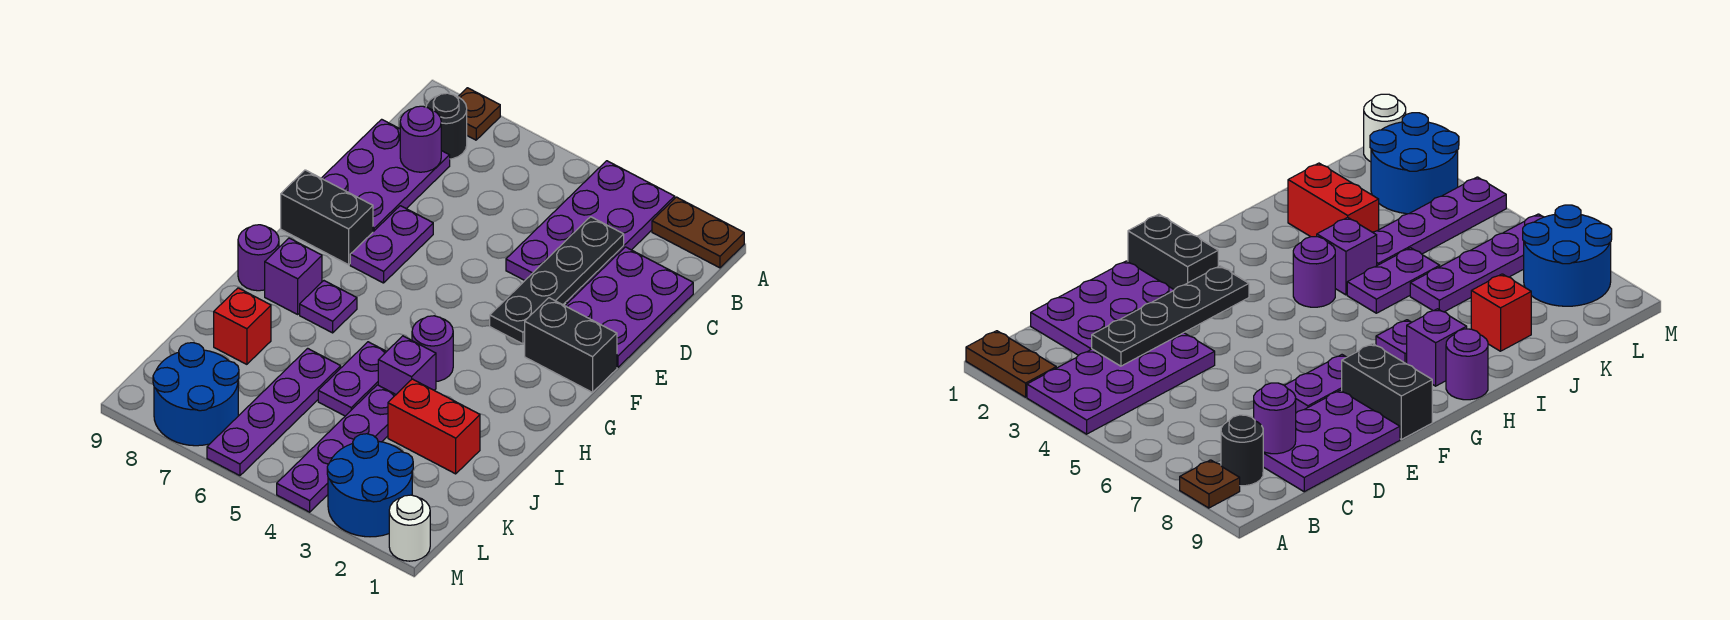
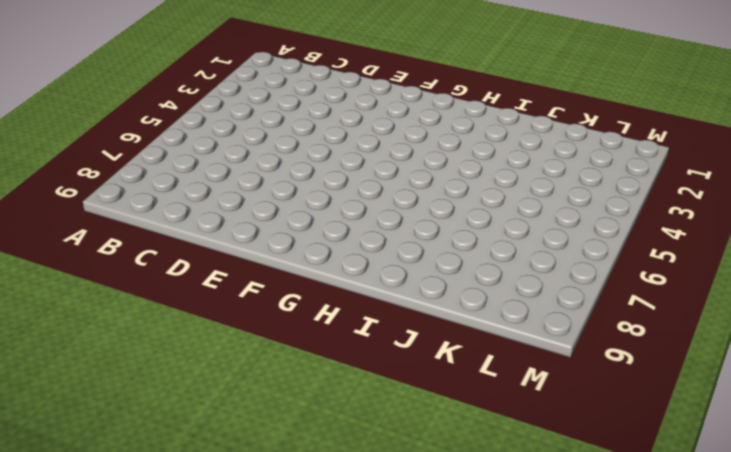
none -> brown 1x2 plate [652,197,744,268]
none -> purple 2x4 plate [506,161,675,303]
none -> brown 1x1 plate [458,88,500,140]

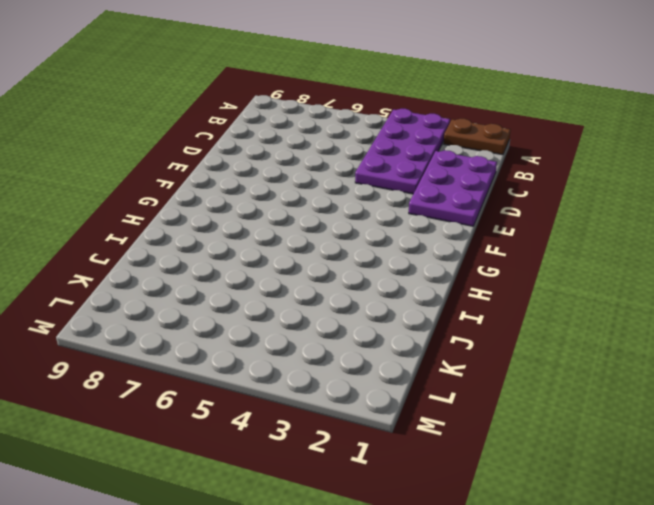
none -> brown 1x1 plate [458,88,500,140]
none -> black 1x1 round brick [426,93,467,159]
none -> purple 2x3 plate [322,119,450,232]

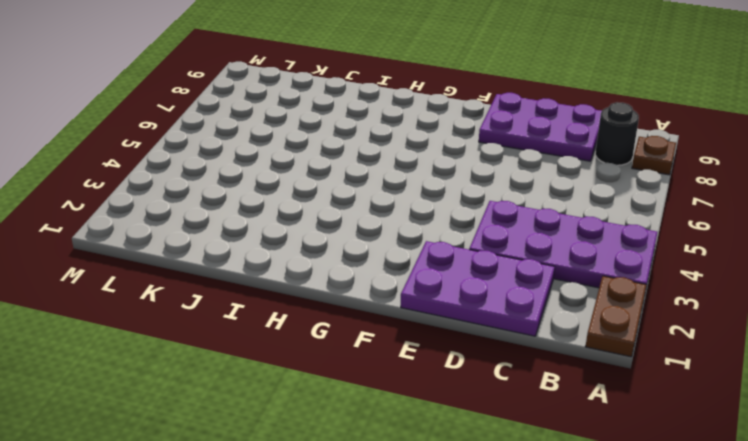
none -> purple 1x2 plate [350,206,433,283]
none -> black 1x2 brick [525,298,617,392]
none -> black 1x2 brick [281,170,373,265]

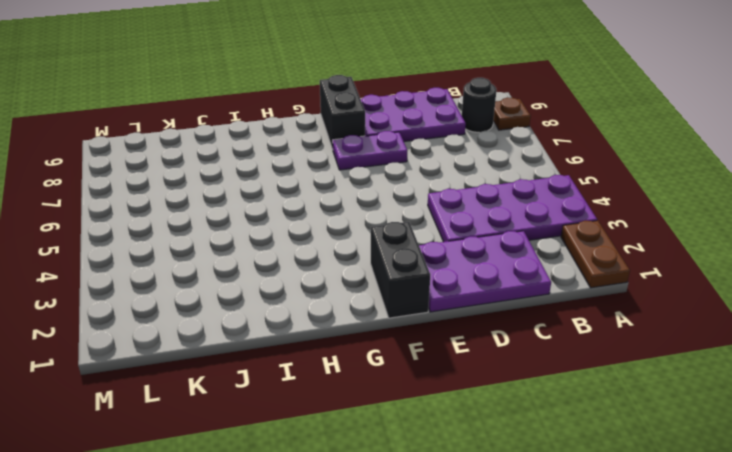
none -> purple 1x1 round brick [412,316,453,381]
none -> purple 1x1 plate [300,281,357,333]
none -> purple 1x1 brick [265,238,322,314]

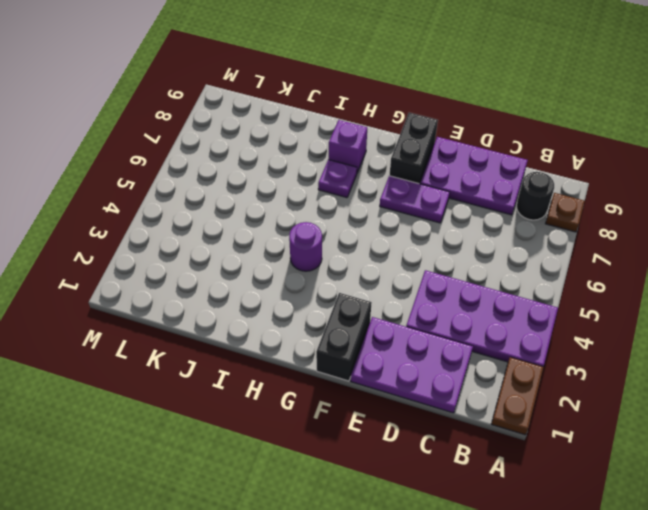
none -> purple 1x1 round brick [238,225,279,291]
none -> purple 1x1 brick [378,336,436,394]
none -> purple 1x2 plate [318,342,387,416]

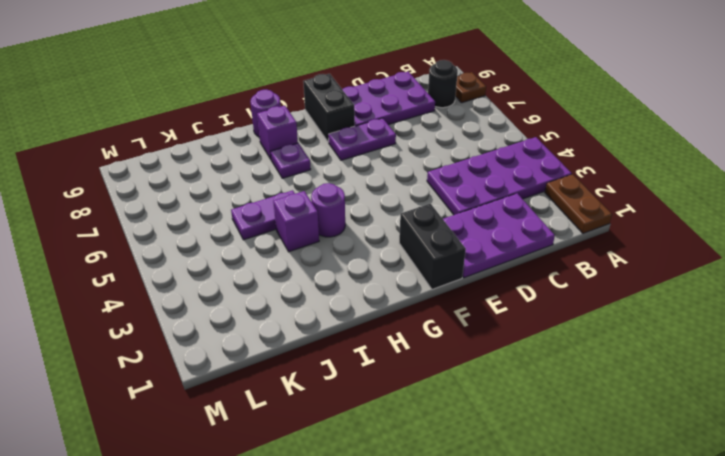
none -> red 1x2 brick [388,379,480,474]
none -> purple 1x4 plate [277,385,396,512]
none -> purple 1x4 plate [207,348,341,476]

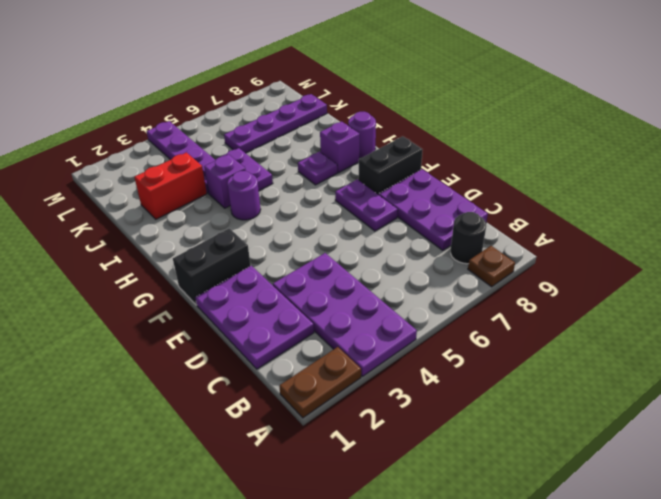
purple 1x4 plate [224,94,327,153] -> purple 1x4 plate turned to [207,348,341,476]
none -> red 1x1 brick [214,288,271,364]
none -> blue 2x2 round brick [327,434,413,537]
none -> blue 2x2 round brick [153,343,239,446]

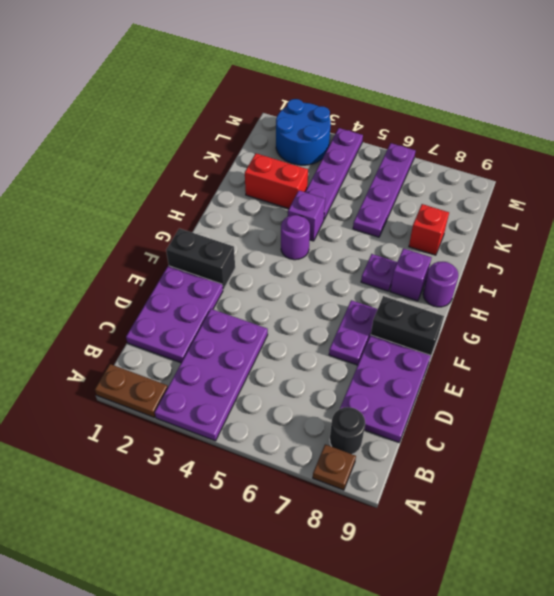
none -> purple 1x2 plate [318,342,387,416]
none -> blue 2x2 round brick [153,343,239,446]
none -> white 1x1 round brick [389,495,430,561]

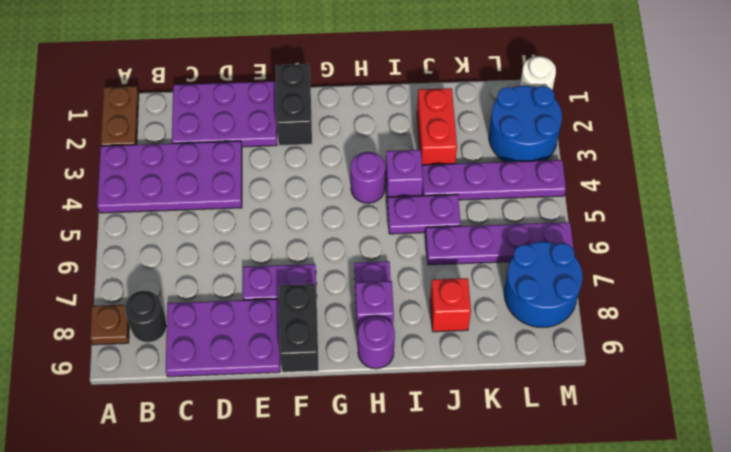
none -> black 1x4 plate [490,217,624,344]
none -> purple 1x1 round brick [400,106,441,172]

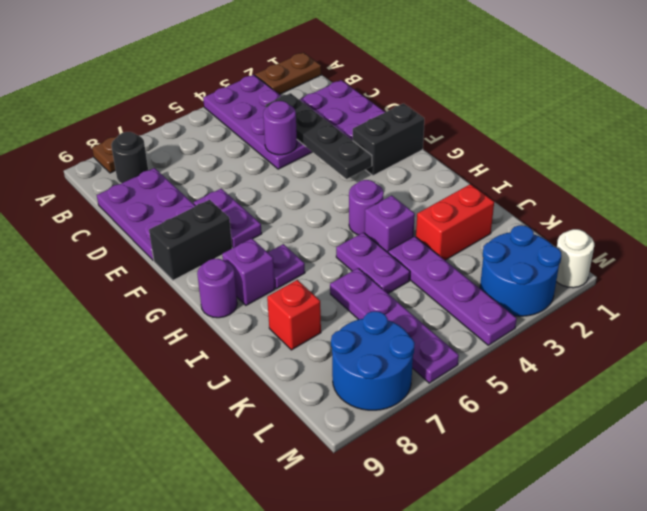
purple 1x1 round brick [263,101,297,155] -> purple 1x1 round brick moved to [400,106,441,172]

